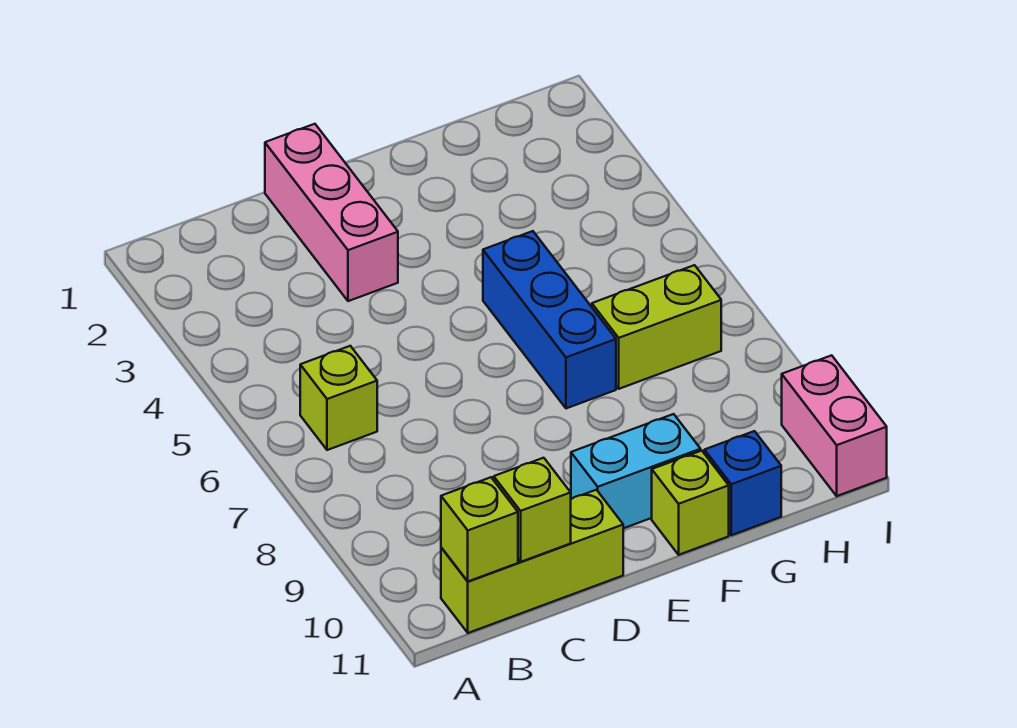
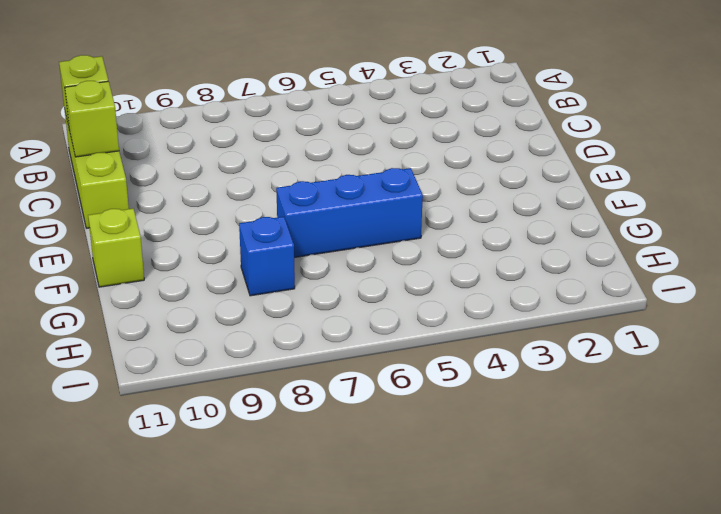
blue 1x1 brick [239,217,295,296] -> blue 1x1 brick moved to [704,431,781,535]
none -> lime 1x1 brick [300,346,377,450]
none -> pink 1x3 brick [265,124,398,301]

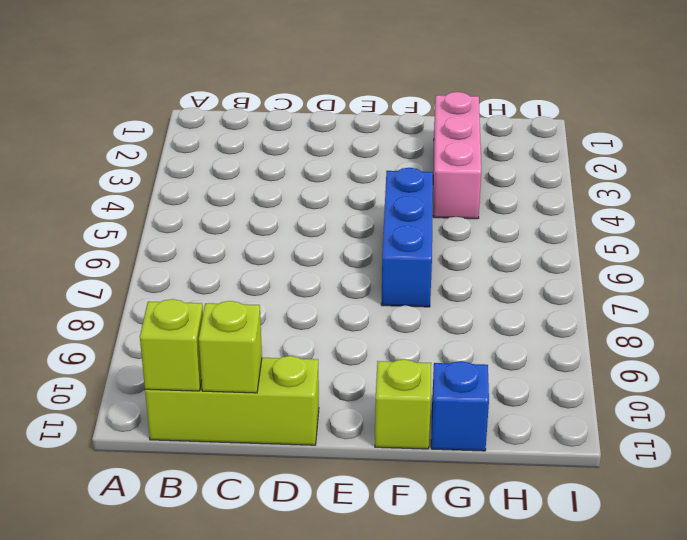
pink 1x3 brick [433,92,481,219] -> pink 1x3 brick moved to [265,124,398,301]
none -> lime 1x1 brick [300,346,377,450]
none -> cyan 1x2 brick [571,414,701,528]

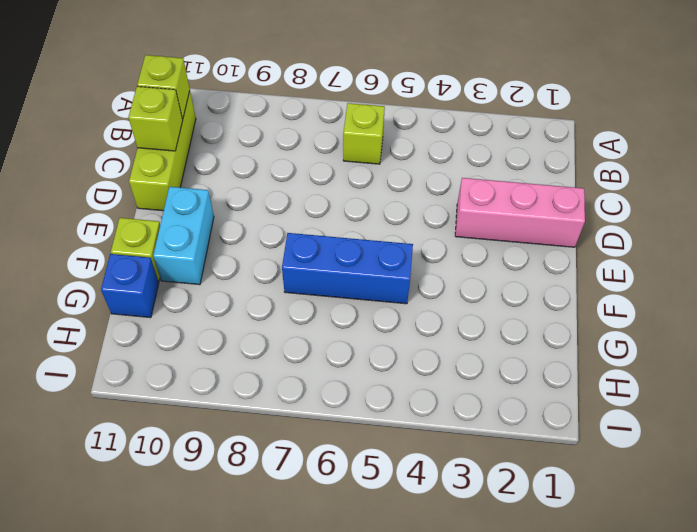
none -> lime 1x2 brick [592,265,721,389]
none -> pink 1x2 brick [782,355,887,496]

